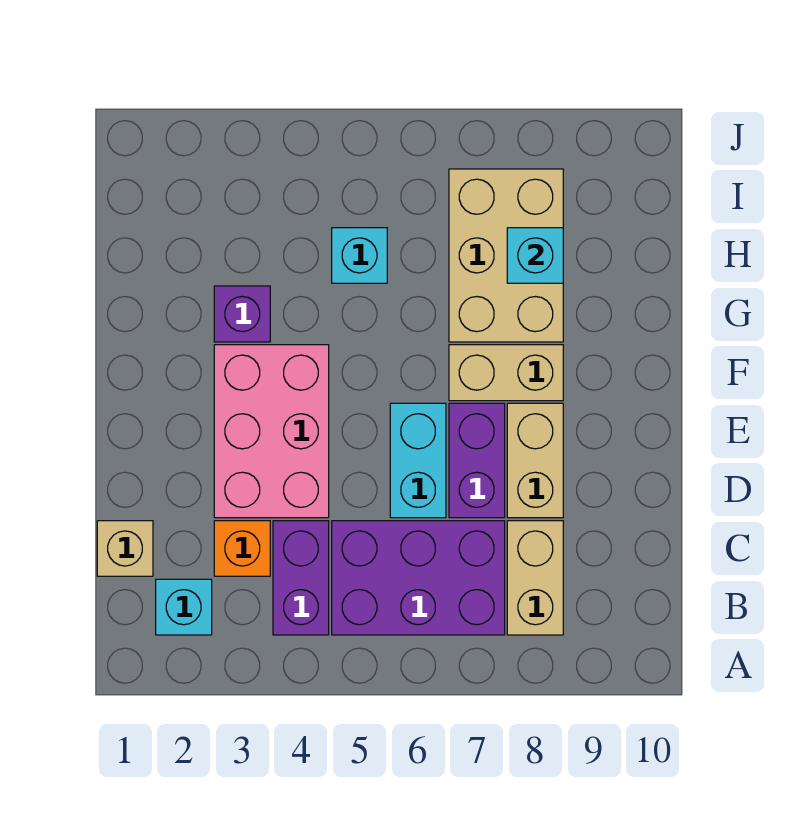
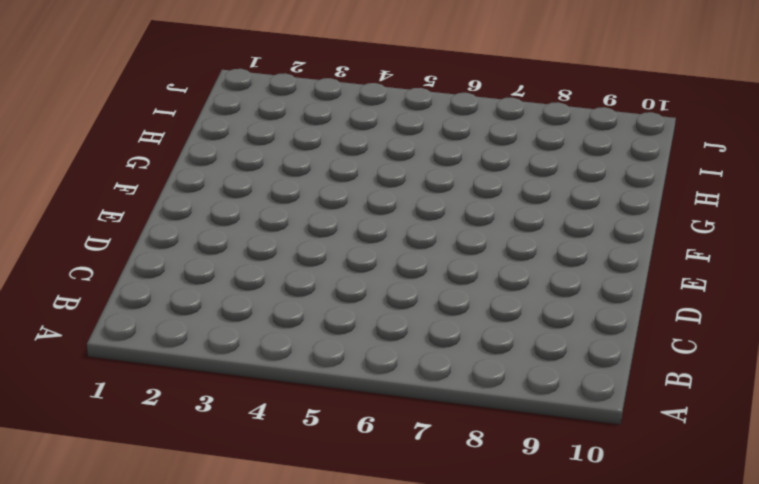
none -> cyan 1x1 brick [156,579,212,635]
none -> purple 1x2 brick [273,521,329,635]
none -> purple 2x3 brick [332,521,505,635]

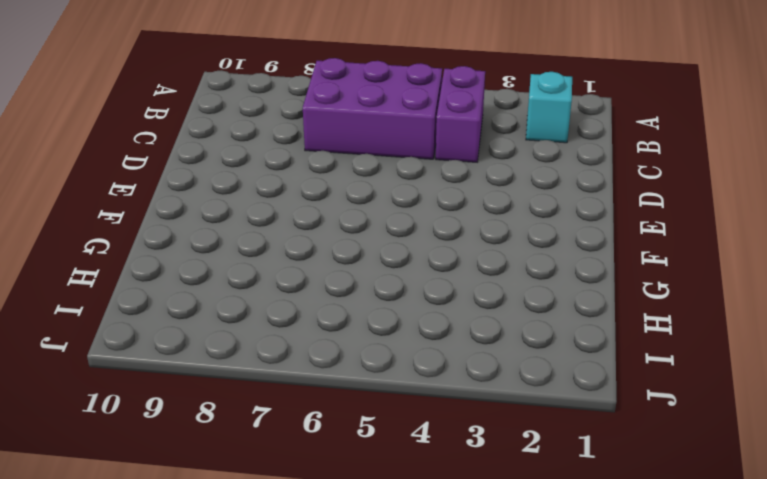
none -> tan 1x2 brick [507,521,563,635]
none -> tan 1x1 brick [97,521,153,576]
none -> orange 1x1 brick [214,521,270,576]

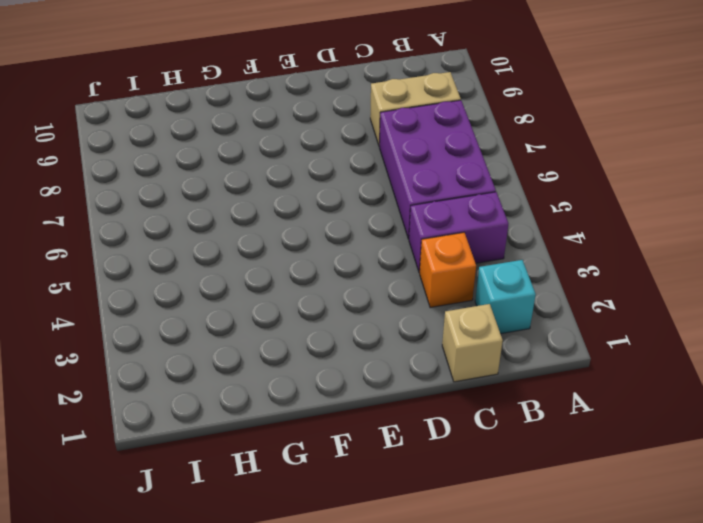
none -> pink 2x3 brick [214,345,329,518]
none -> cyan 1x2 brick [390,403,446,518]
none -> purple 1x2 brick [449,403,505,518]

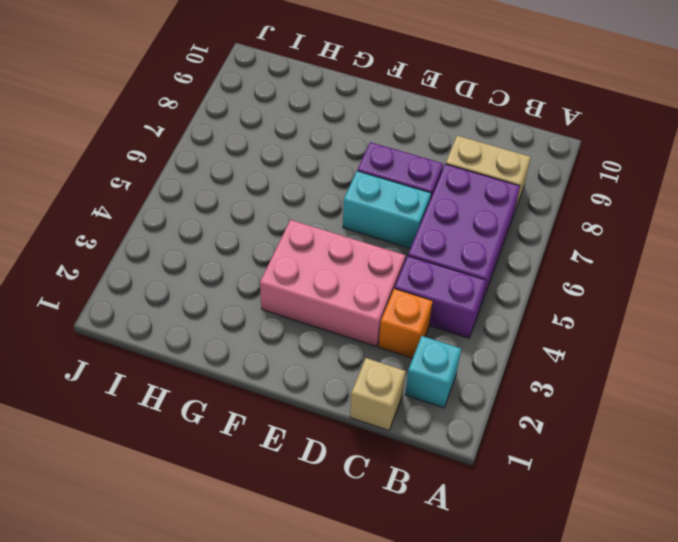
none -> tan 1x2 brick [507,403,563,518]
none -> tan 1x2 brick [449,345,563,401]
none -> purple 1x1 brick [214,286,270,342]

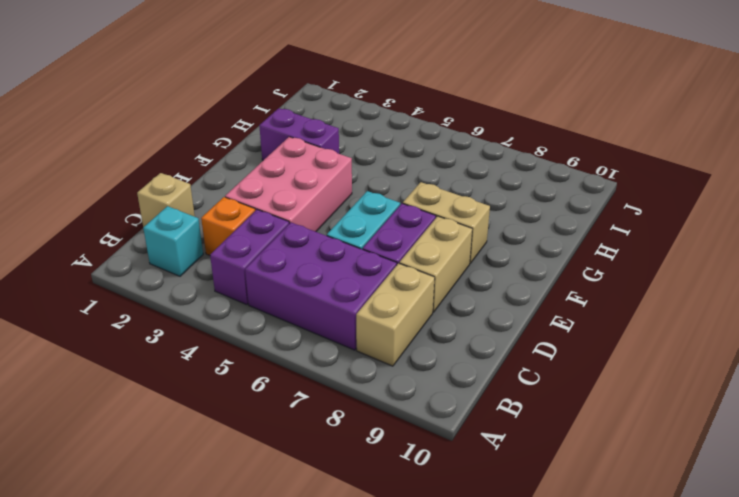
purple 1x2 brick [259,108,339,160] -> purple 1x1 brick [214,286,270,342]
none -> tan 2x3 brick [449,169,563,342]
none -> cyan 1x1 brick [332,228,387,283]
none -> cyan 1x1 brick [507,228,563,283]

